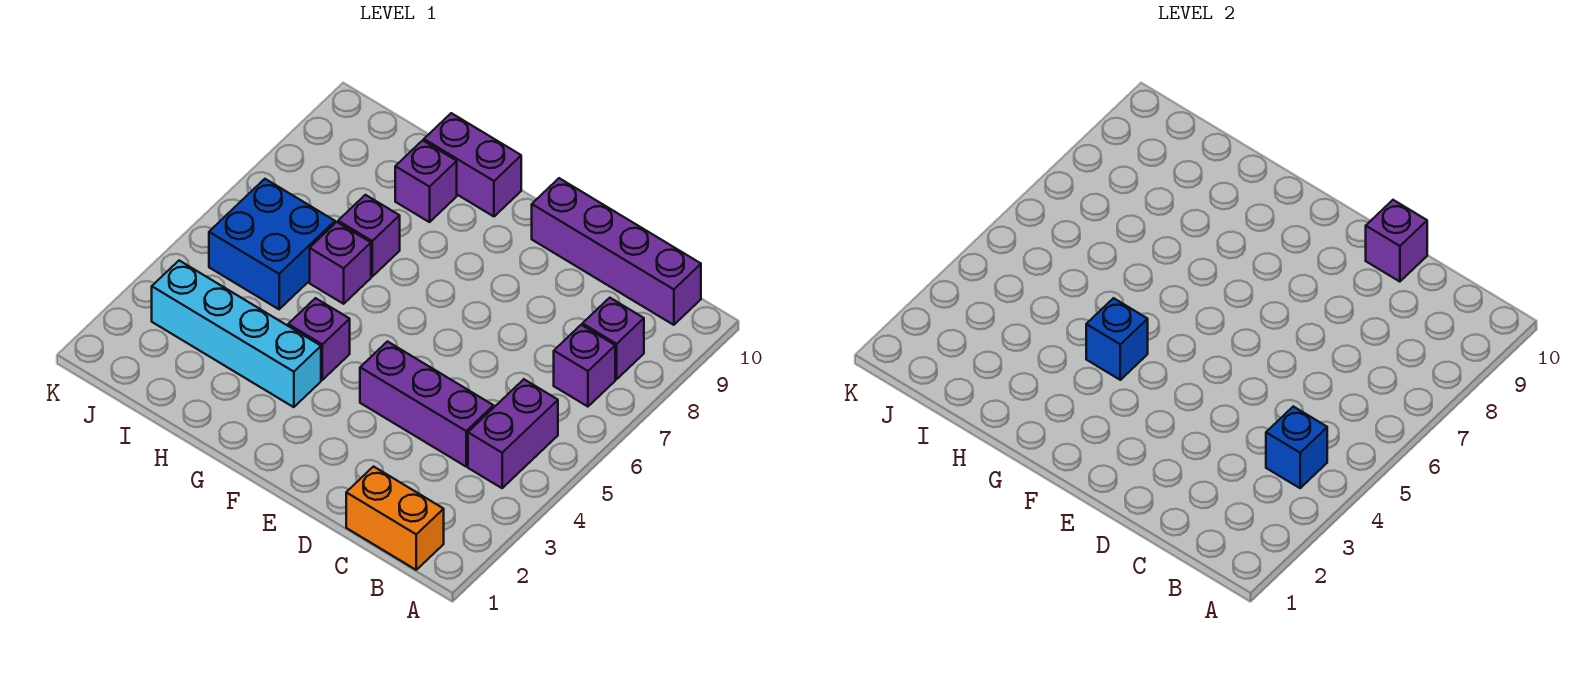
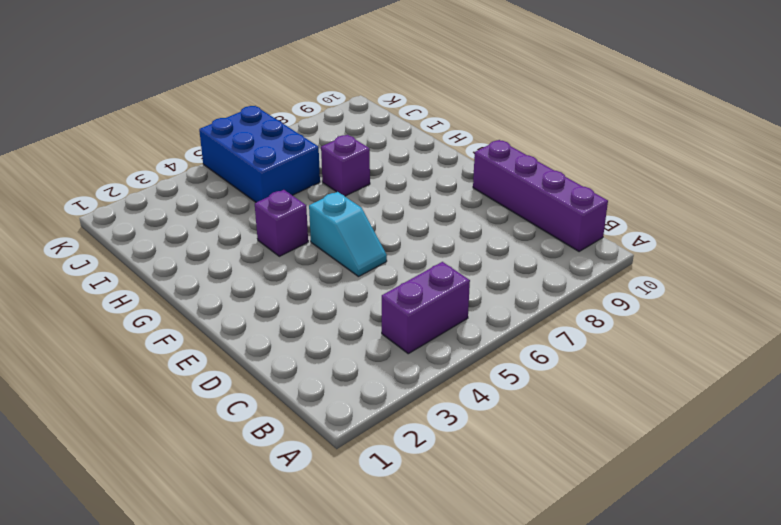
cyan 1x2 slope [309,192,387,277] -> none
blue 2x3 brick [199,106,320,202] -> blue 2x2 brick [209,179,335,309]
none -> orange 1x2 brick [346,467,444,570]
none -> purple 1x1 brick [554,325,615,407]
none -> purple 1x1 brick [582,298,644,379]

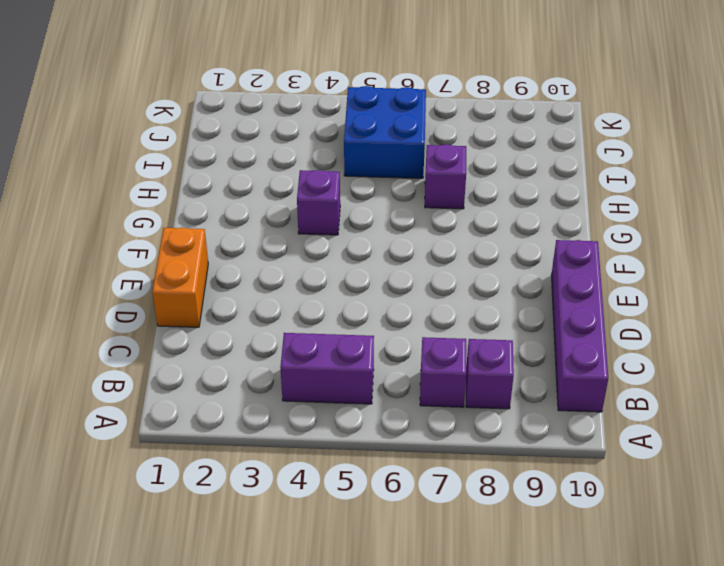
orange 1x2 brick [152,228,208,327] -> orange 1x2 brick moved to [346,467,444,570]
none -> purple 1x3 brick [360,342,494,466]
none -> cyan 1x4 brick [152,261,321,407]
none -> purple 1x2 brick [424,113,521,216]

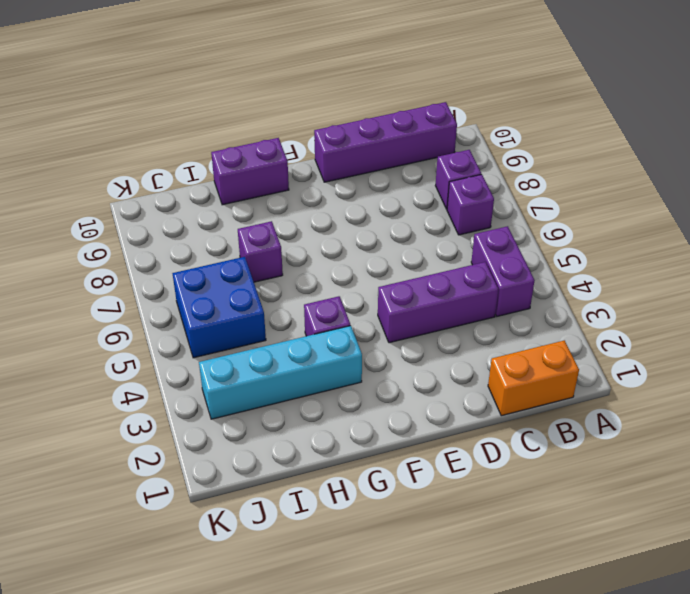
none -> purple 1x1 brick [310,222,371,304]
none -> purple 1x1 brick [395,140,457,222]
none -> blue 1x1 brick [1266,406,1327,488]

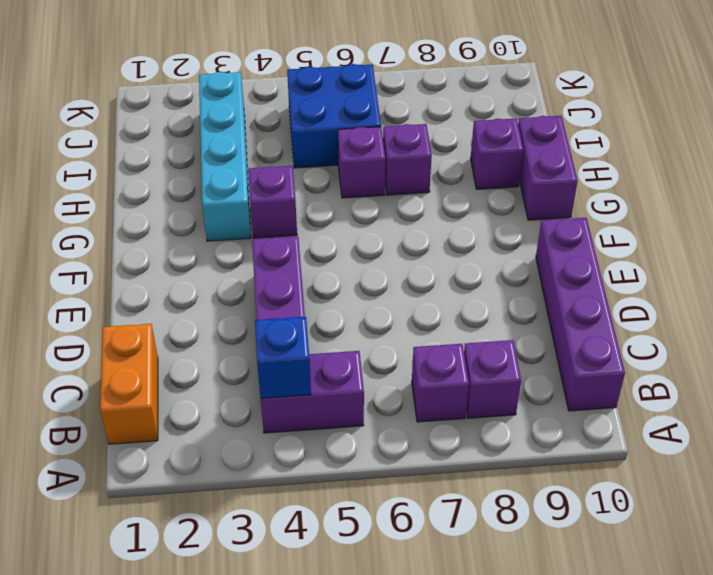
none -> purple 1x1 brick [1366,200,1427,282]
none -> blue 1x1 brick [1086,298,1148,380]

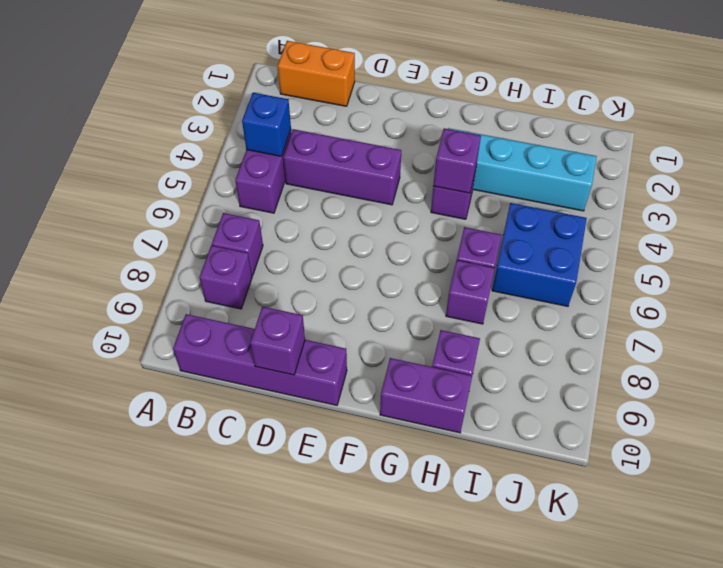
purple 1x1 brick [433,129,481,193] -> blue 1x1 brick [1086,298,1148,380]

